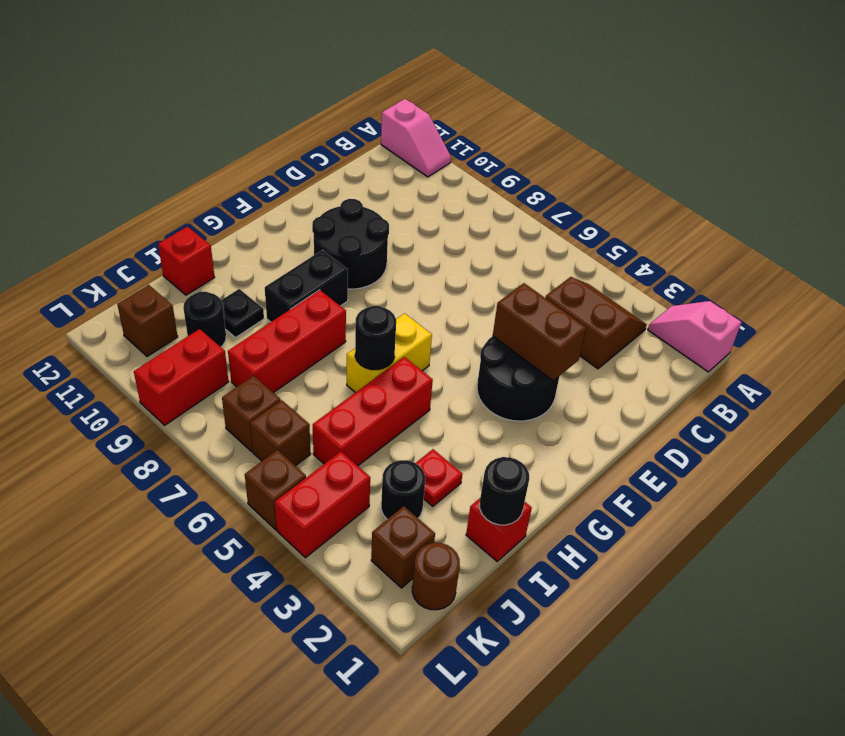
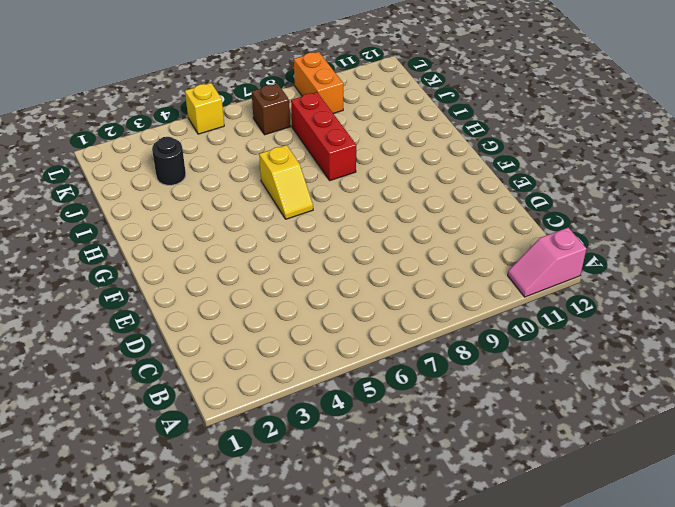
yellow 1x2 slope [259,145,313,219] -> yellow 1x2 brick [347,313,432,393]
orange 1x2 brick [294,52,343,114] -> red 1x2 brick [134,329,229,425]
yellow 1x1 brick [185,83,224,134] -> brown 1x1 brick [245,450,306,530]
none -> pink 1x2 slope [648,301,741,372]
none -> brown 2x2 slope [546,277,647,369]
none -> black 2x2 round brick [477,336,560,421]

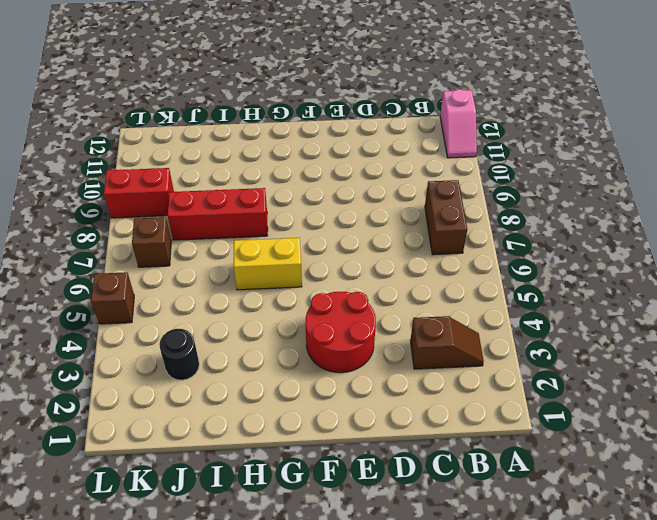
brown 1x2 slope [410,316,484,369] -> brown 2x2 slope [546,277,647,369]
brown 1x2 brick [425,180,467,255] -> brown 1x2 brick moved to [493,283,586,381]
red 2x2 round brick [306,292,376,373] -> black 2x2 round brick [477,336,560,421]
none -> pink 1x2 slope [648,301,741,372]
none -> black 2x2 round brick [312,199,389,289]
none -> black 1x2 brick [265,250,348,322]

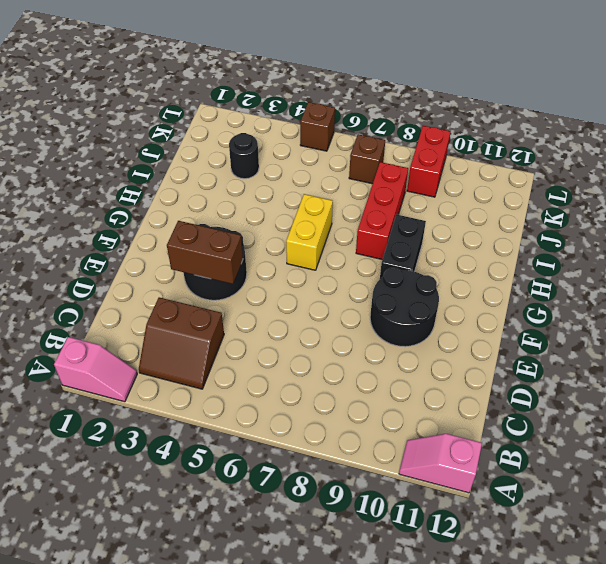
none -> red 1x3 brick [313,357,433,466]
none -> red 1x1 brick [466,498,532,561]
none -> red 1x1 plate [416,449,462,506]

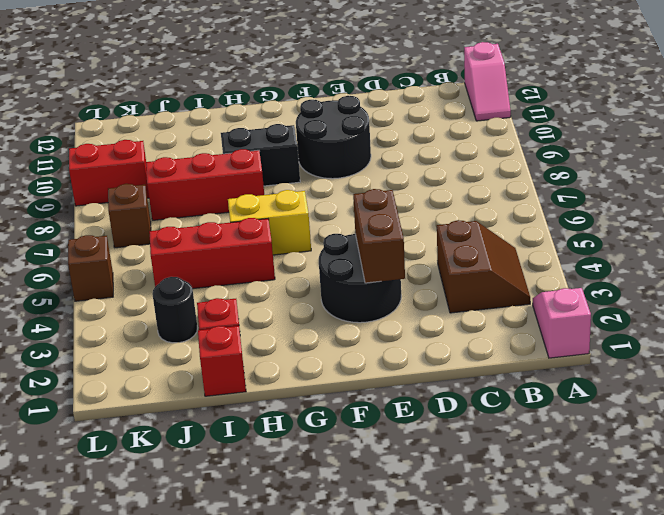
none -> black 1x1 plate [221,289,264,338]
none -> red 1x1 brick [158,227,215,295]
none -> black 1x1 round brick [183,292,226,347]

